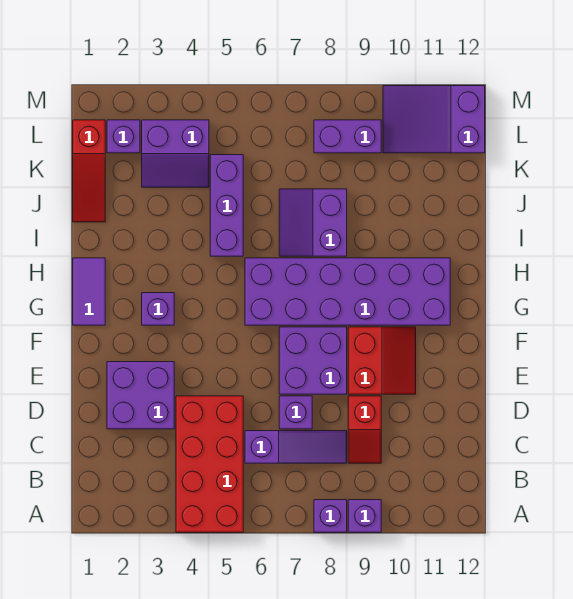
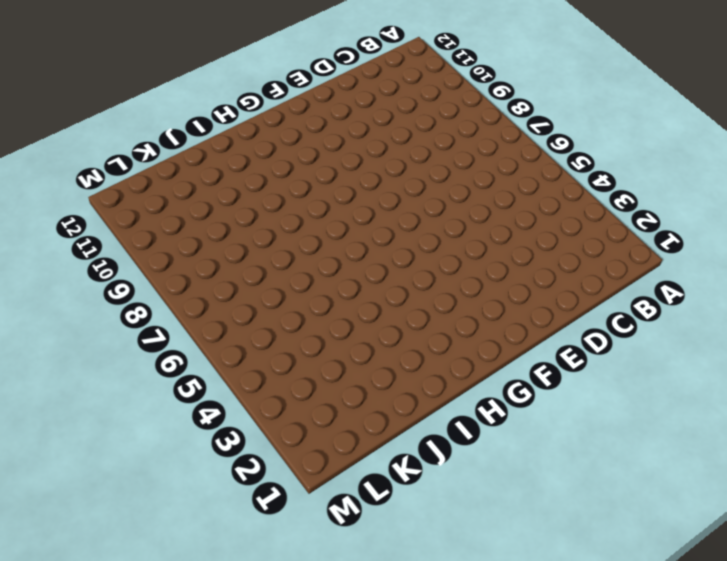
none -> red 2x4 brick [176,396,243,532]
none -> purple 1x1 brick [314,500,347,532]
none -> purple 1x1 brick [348,500,381,532]

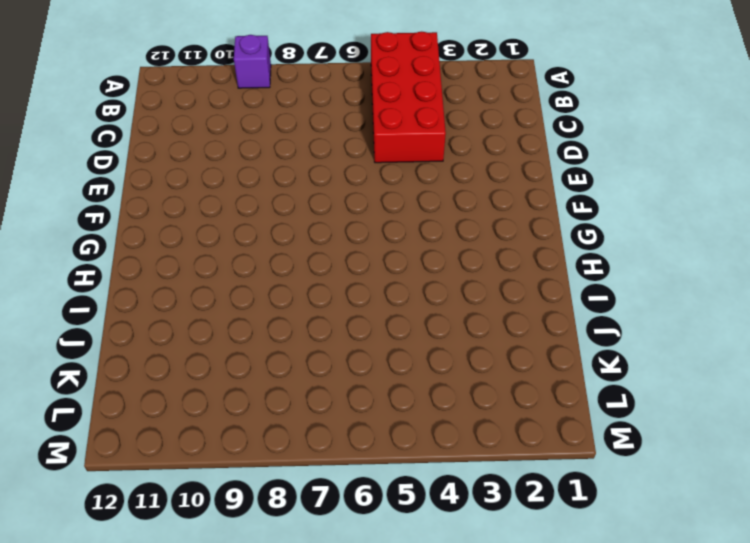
none -> purple 1x1 brick [314,500,347,532]
none -> purple 1x3 slope [245,431,347,463]
none -> red 1x2 slope [348,396,381,463]

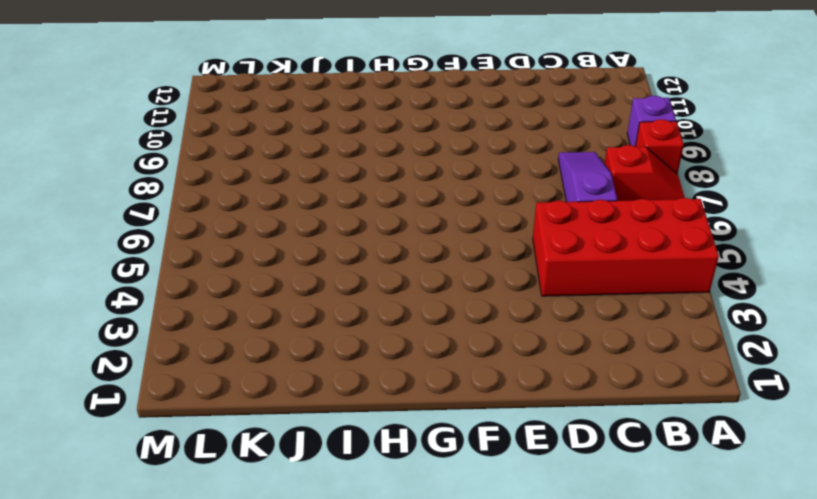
red 1x2 slope [605,145,685,201] -> red 1x2 slope moved to [348,396,381,463]
red 1x1 brick [636,119,684,175] -> purple 1x1 brick [314,500,347,532]
none -> purple 2x2 brick [107,362,174,429]
none -> purple 1x1 brick [279,396,312,429]
none -> purple 2x2 brick [279,327,347,394]

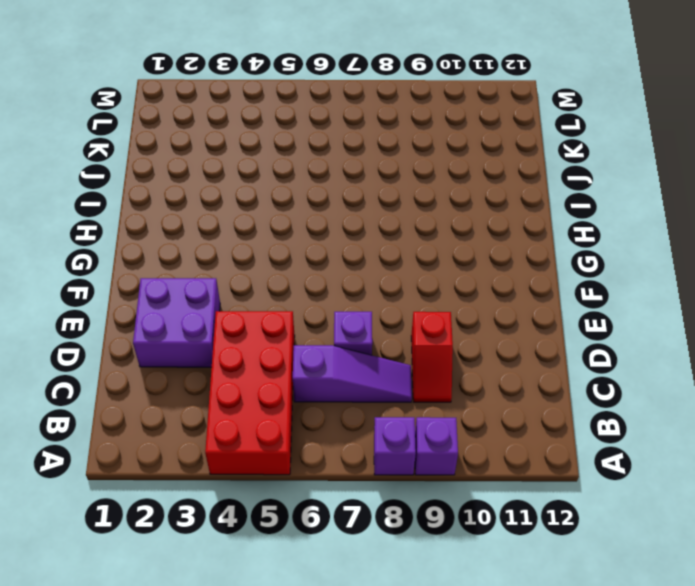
none -> purple 2x2 brick [279,327,347,394]
none -> red 2x2 slope [348,327,416,394]
none -> purple 1x2 tile [73,258,105,325]

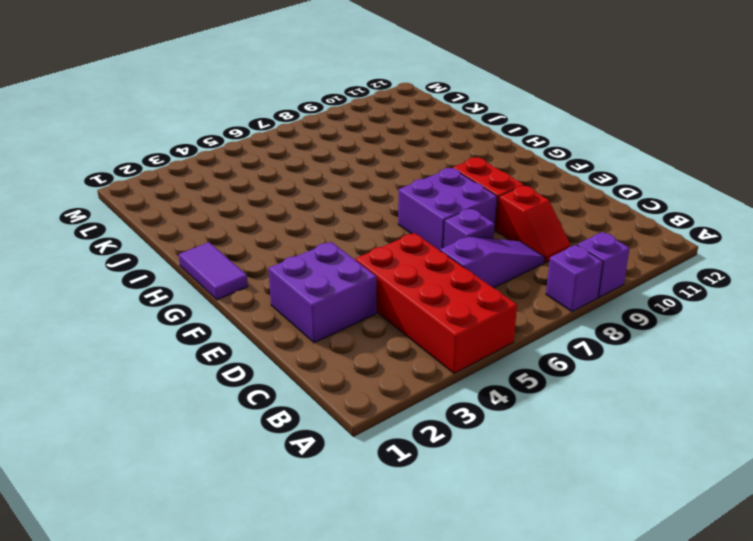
none -> purple 1x1 brick [142,293,174,325]
none -> purple 2x6 brick [245,258,450,325]
none -> purple 1x3 brick [210,155,243,256]

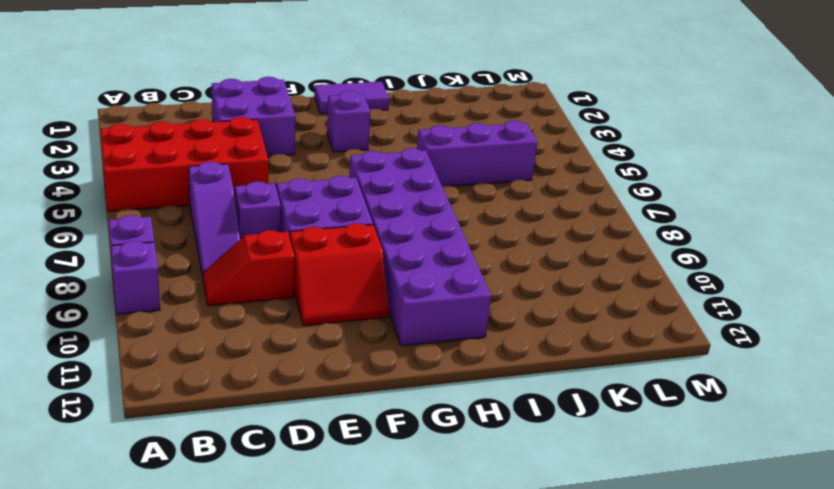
none -> purple 2x2 slope [279,189,347,256]
none -> red 1x3 slope [73,120,105,222]
none -> purple 2x2 slope [142,120,209,187]

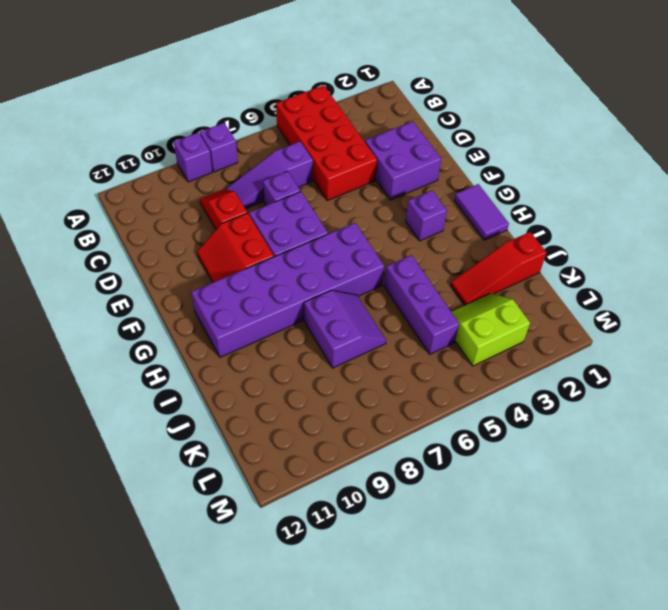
red 1x3 slope [451,232,546,305] -> red 1x3 slope turned to [73,120,105,222]
lime 2x2 slope [452,293,530,366] -> purple 2x2 slope [142,120,209,187]
none -> purple 1x1 brick [107,120,140,153]
none -> purple 1x2 brick [314,120,381,153]
none -> purple 2x3 slope [383,86,485,153]

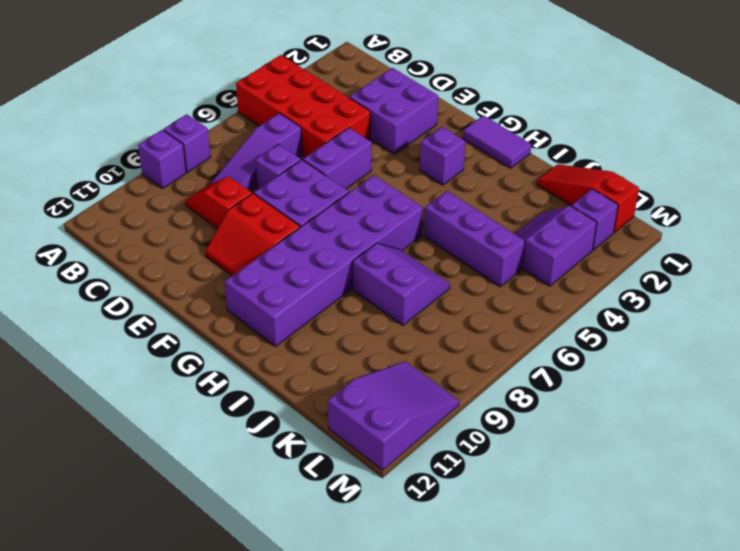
purple 1x2 brick [303,128,372,189] -> purple 1x2 brick moved to [314,120,381,153]

